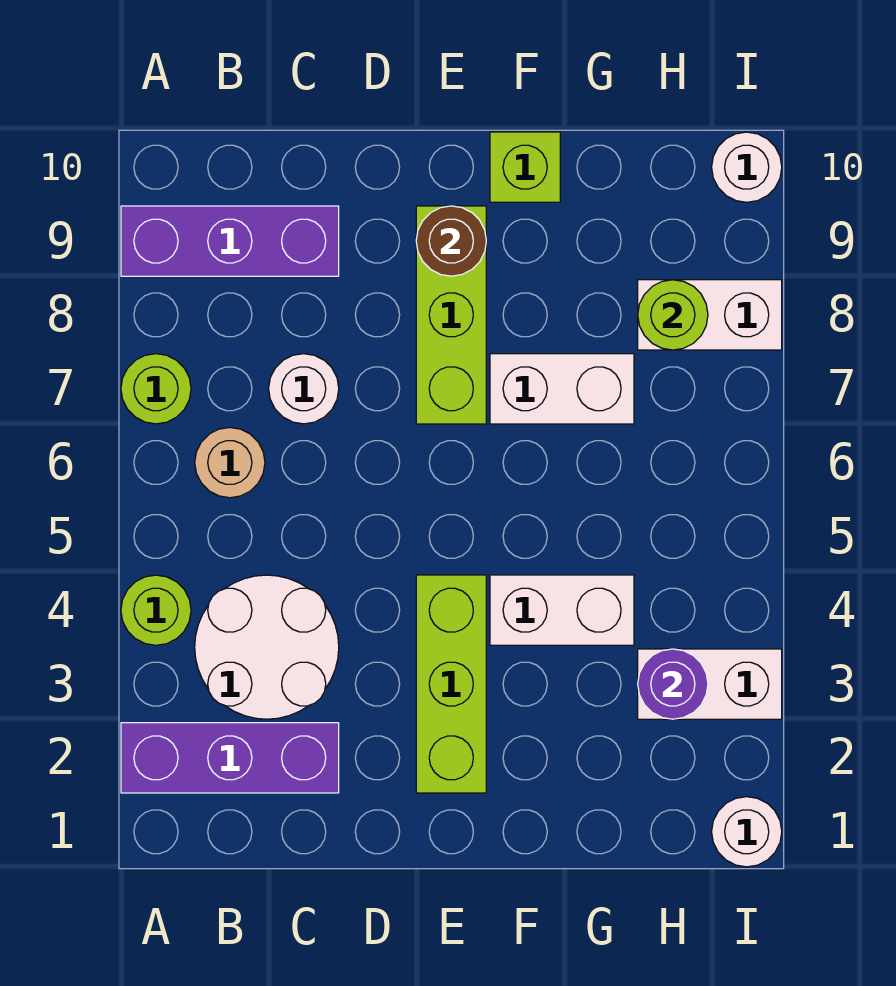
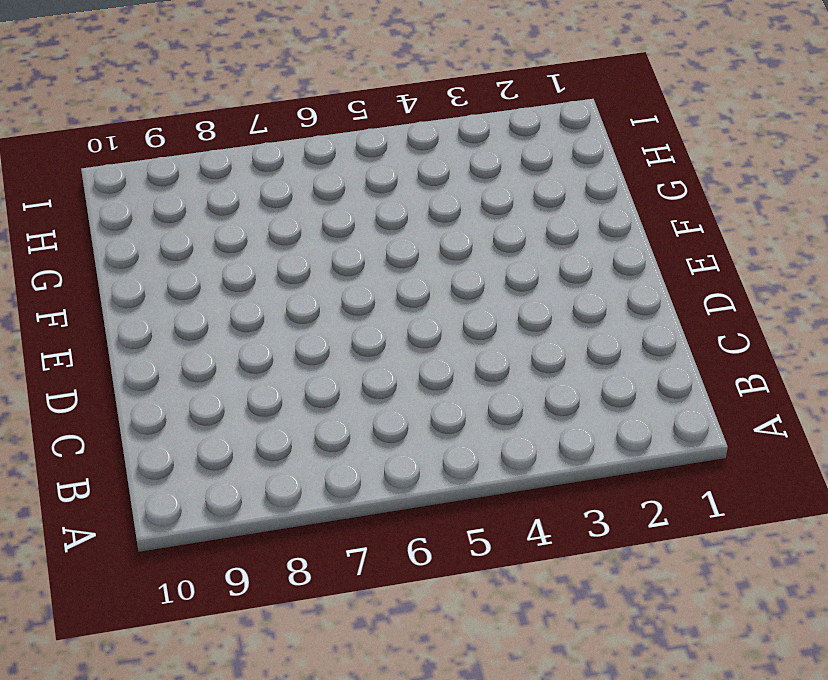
none -> purple 1x3 brick [121,723,339,793]
none -> lime 1x1 round brick [121,575,191,645]
none -> lime 1x1 round brick [121,354,191,424]

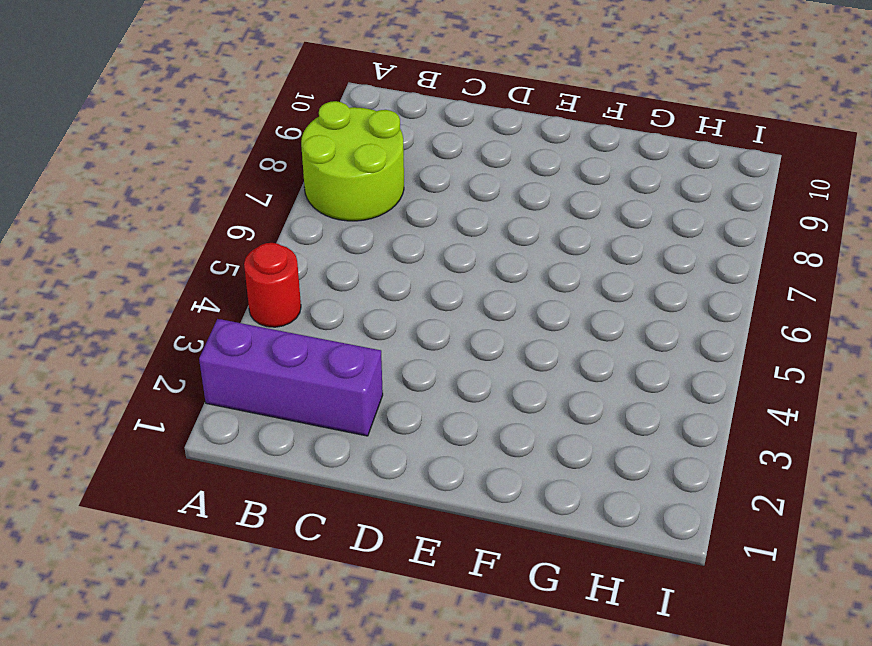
red 1x1 round brick [244,243,301,327] -> lime 1x1 round brick [121,575,191,645]
lime 2x2 round brick [301,101,404,221] -> lime 1x1 round brick [121,354,191,424]
none -> purple 1x3 brick [121,206,339,276]
none -> white 2x2 round brick [195,575,339,719]
none -> tan 1x1 round brick [195,428,265,498]

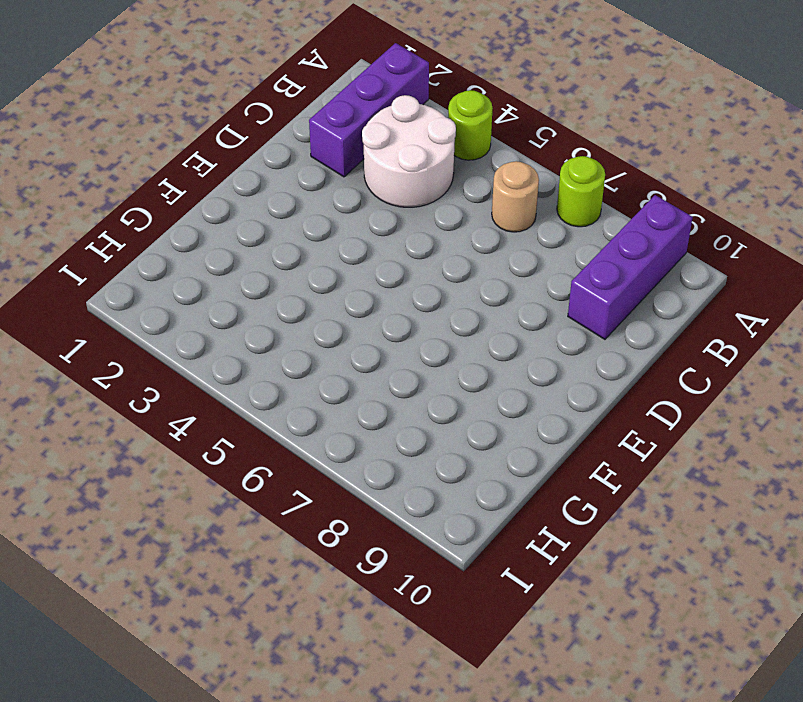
none -> white 1x1 round brick [269,354,339,424]
none -> lime 1x3 brick [416,575,486,793]
none -> lime 1x3 brick [416,206,486,424]

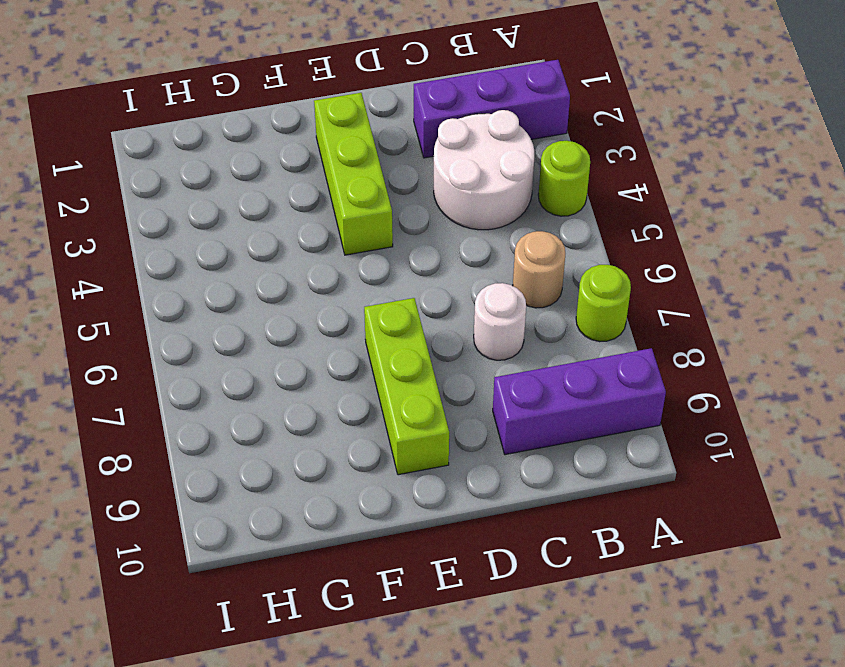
none -> white 1x2 brick [490,575,634,645]
none -> white 1x2 brick [490,354,634,424]
none -> lime 1x1 brick [490,132,560,202]

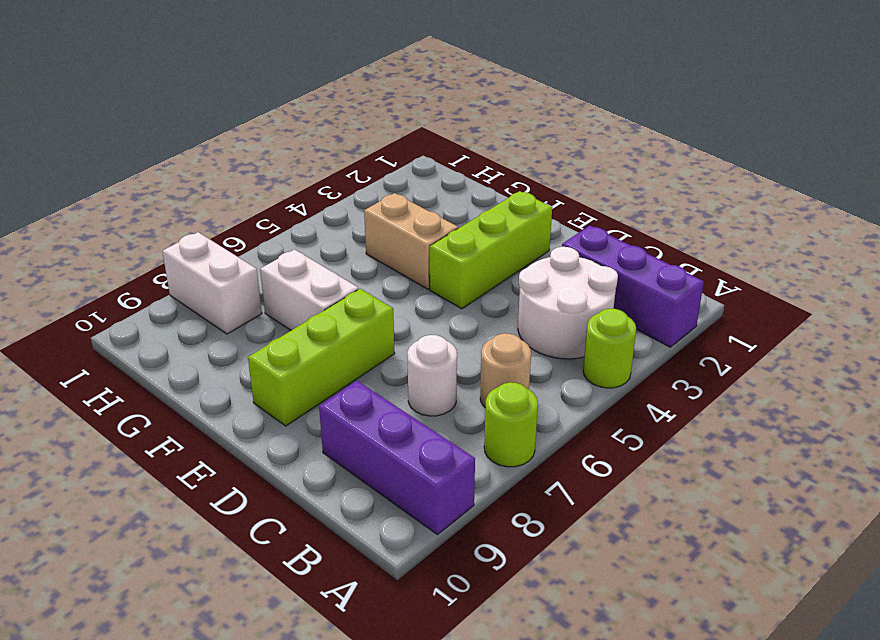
tan 1x2 brick [364,193,458,289] -> white 1x2 brick [490,575,634,645]
none -> lime 1x1 brick [490,132,560,202]
none -> white 1x2 brick [638,649,782,719]
none -> white 1x1 round brick [712,797,782,867]

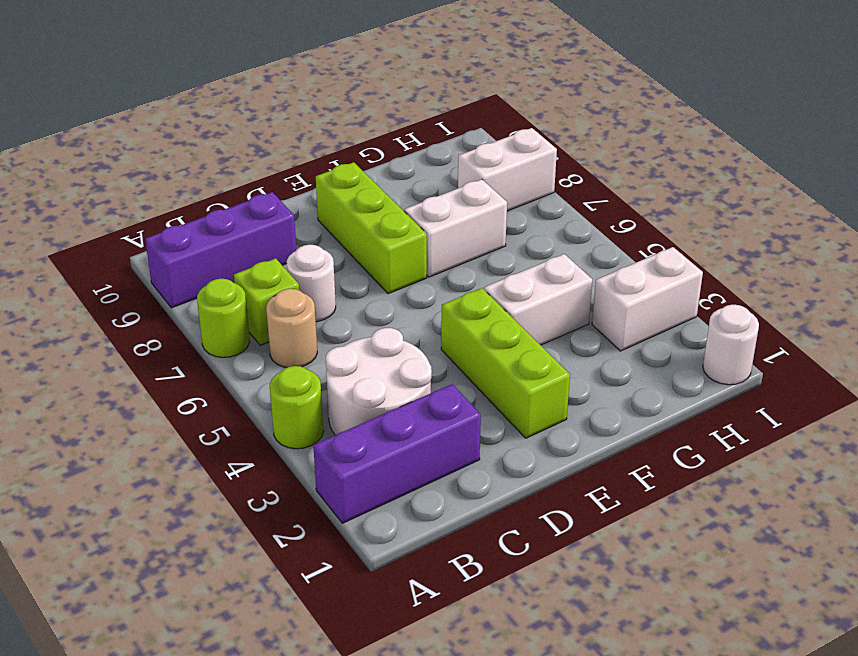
lime 1x1 brick [234,258,299,345] -> lime 1x1 brick moved to [490,132,560,202]
none -> white 1x1 round brick [712,132,782,202]
none -> brown 1x1 round brick [416,206,486,276]
none -> purple 1x1 round brick [638,649,708,719]

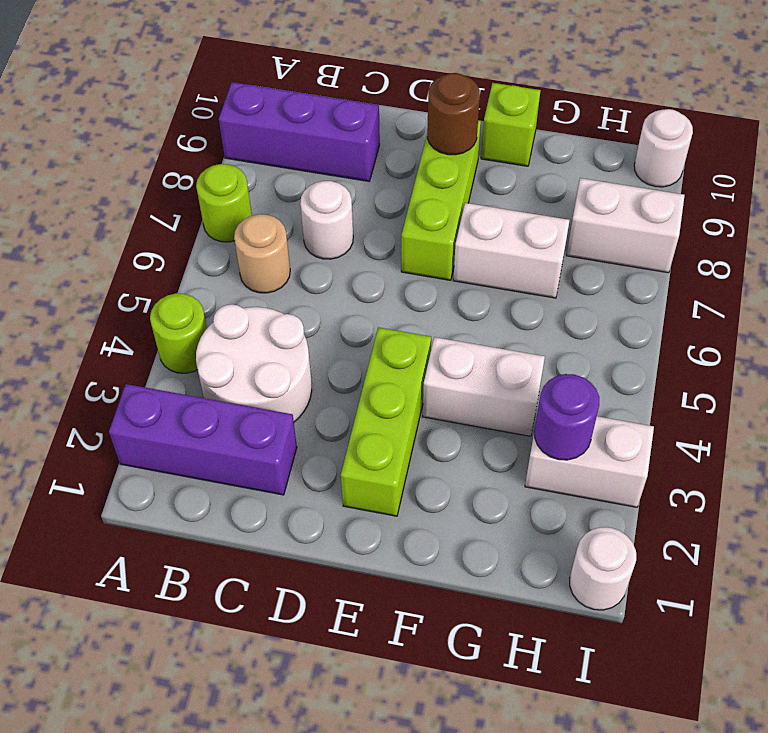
none -> lime 1x1 round brick [638,280,708,350]

